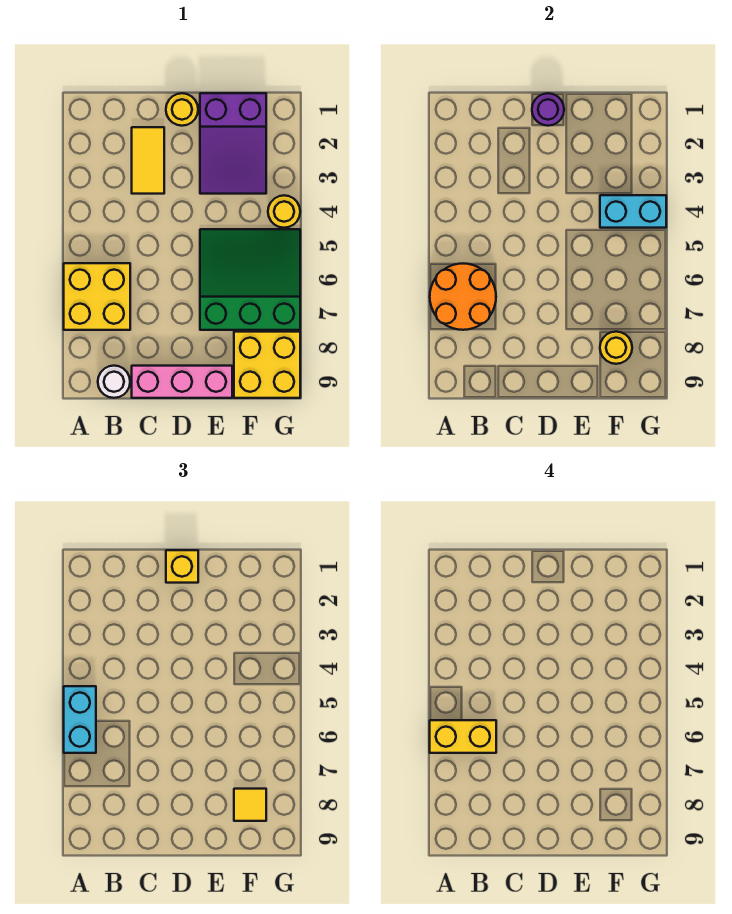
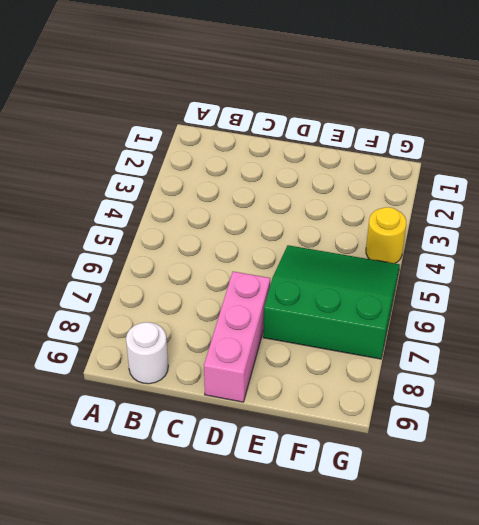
pink 1x3 brick [204,271,270,402] -> pink 1x3 brick turned to [132,366,232,398]
none -> yellow 2x2 brick [64,263,130,330]
none -> yellow 1x2 tile [132,127,164,194]
none -> yellow 1x1 round brick [166,93,198,126]

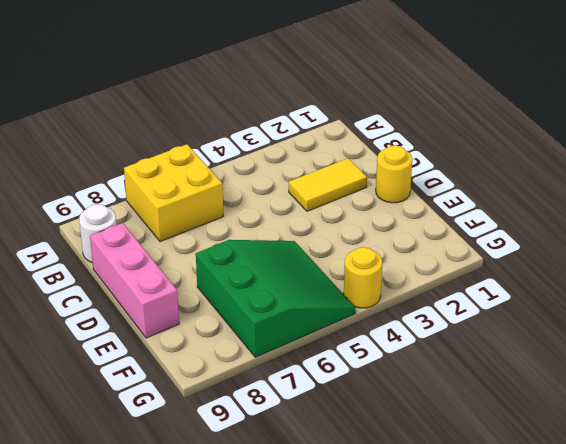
none -> purple 2x3 slope [200,93,266,194]
none -> yellow 2x2 brick [234,332,300,398]
none -> orange 2x2 round brick [430,264,496,330]

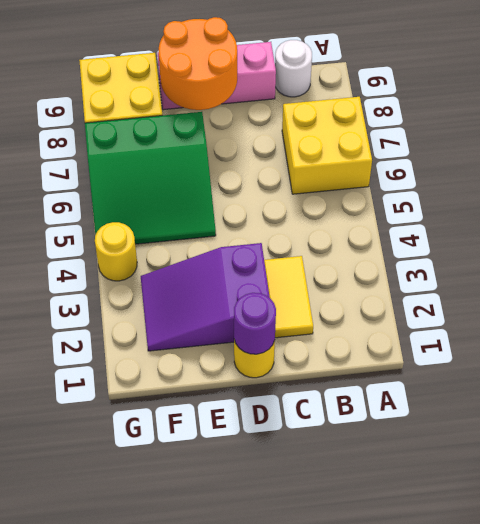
purple 2x3 slope [141,243,270,351] -> purple 2x3 slope turned to [200,93,266,194]
orange 2x2 round brick [159,17,237,110] -> orange 2x2 round brick moved to [430,264,496,330]
none -> cyan 1x2 brick [600,195,666,228]
none -> yellow 1x1 round brick [600,332,632,364]
none -> cyan 1x2 brick [64,686,96,753]

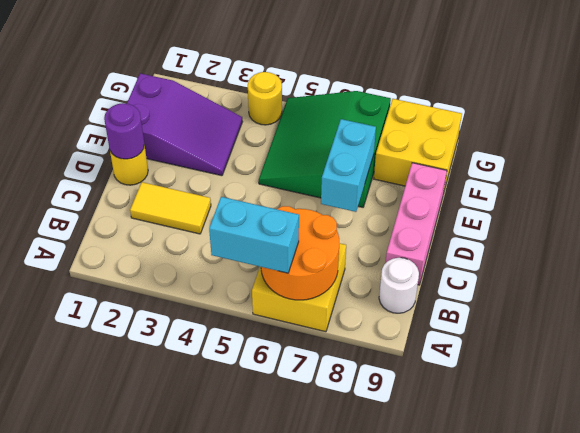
cyan 1x2 brick [321,119,376,212] -> cyan 1x2 brick moved to [600,195,666,228]
none -> yellow 1x1 round brick [600,332,632,364]
none -> yellow 1x1 brick [166,550,198,583]
none -> yellow 1x1 tile [234,789,266,821]

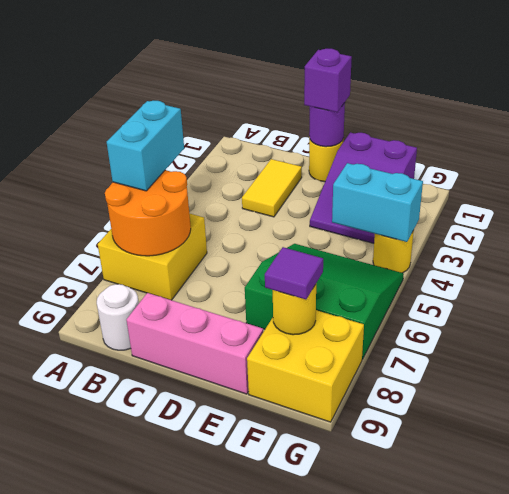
purple 1x1 brick [304,49,352,112] -> yellow 1x1 brick [166,550,198,583]
purple 1x1 tile [265,247,323,299] -> yellow 1x1 tile [234,789,266,821]
none -> yellow 1x2 brick [430,720,496,753]

